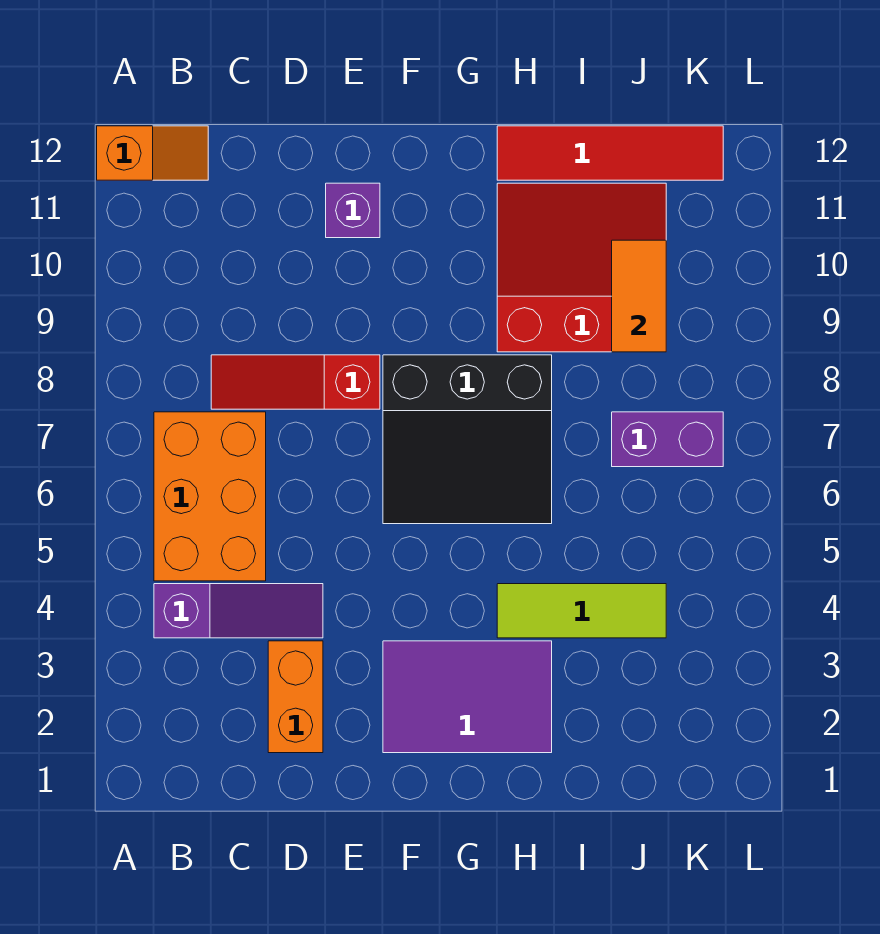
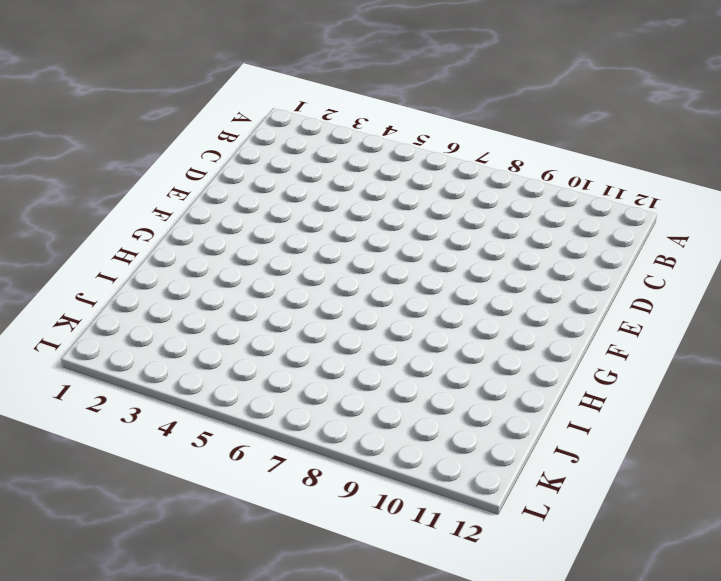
none -> orange 1x2 slope [97,126,208,180]
none -> purple 1x3 slope [154,584,323,638]
none -> orange 2x3 brick [154,412,266,581]

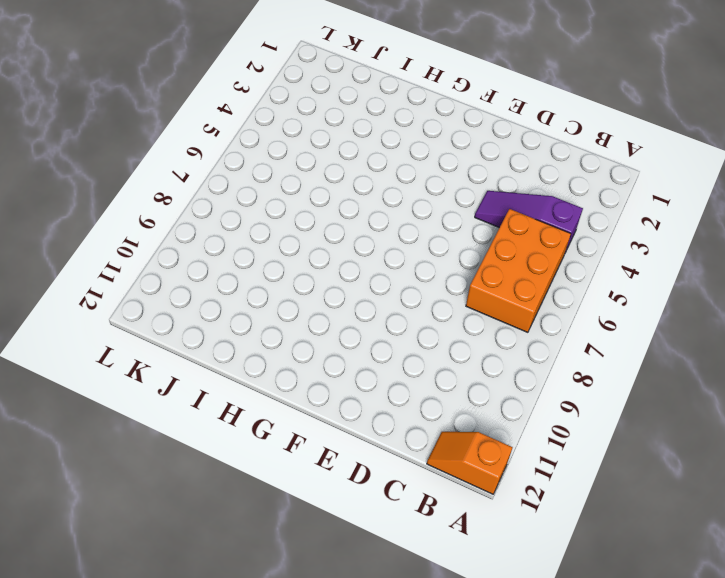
none -> red 1x3 slope [211,355,380,409]
none -> orange 1x2 brick [268,641,323,753]
none -> purple 1x1 brick [326,183,380,238]

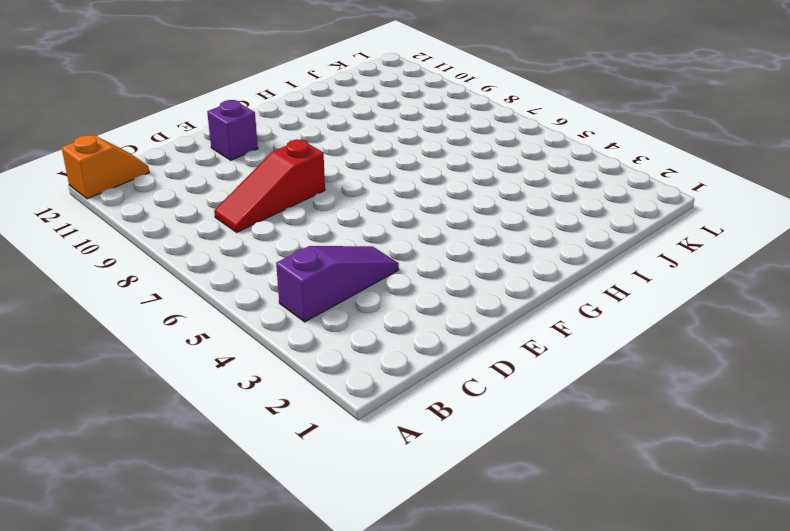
none -> orange 2x3 brick [154,412,266,581]
none -> orange 1x2 brick [268,641,323,753]
none -> purple 2x3 tile [383,641,552,753]

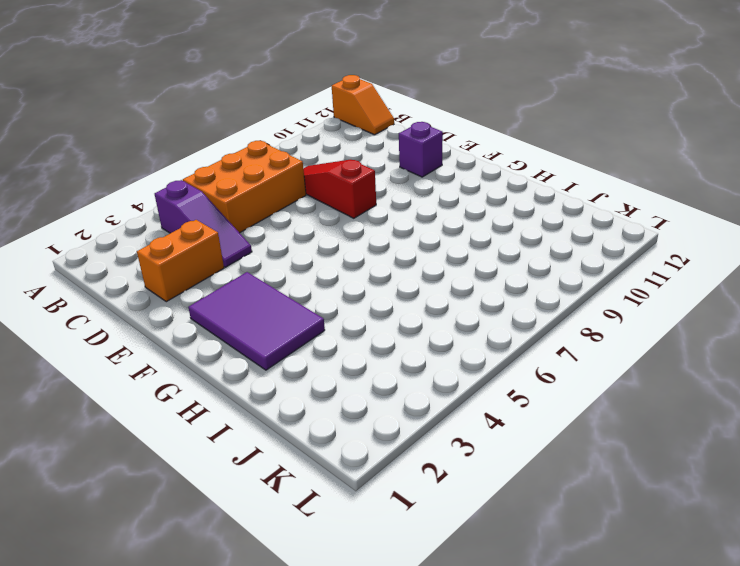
none -> black 3x3 slope [383,355,552,524]
none -> lime 1x3 tile [497,584,666,638]
none -> red 3x3 slope [497,183,666,352]

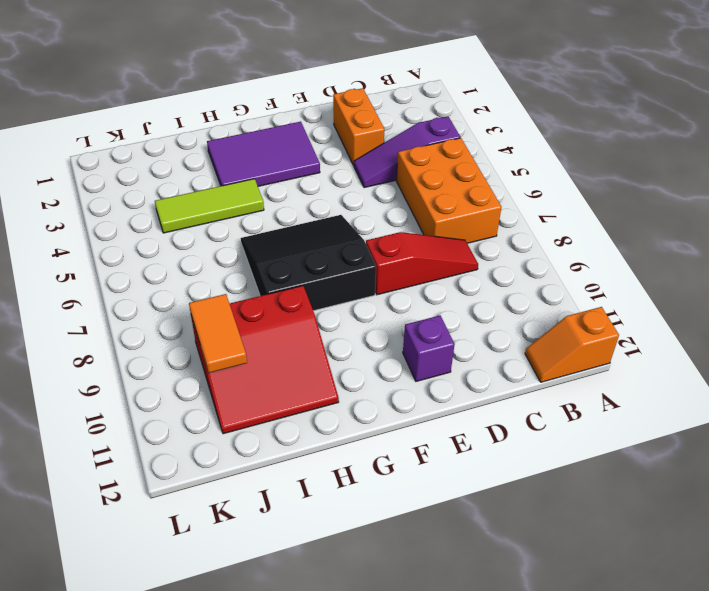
none -> red 1x4 tile [497,126,723,180]
none -> purple 1x2 brick [612,412,723,467]

